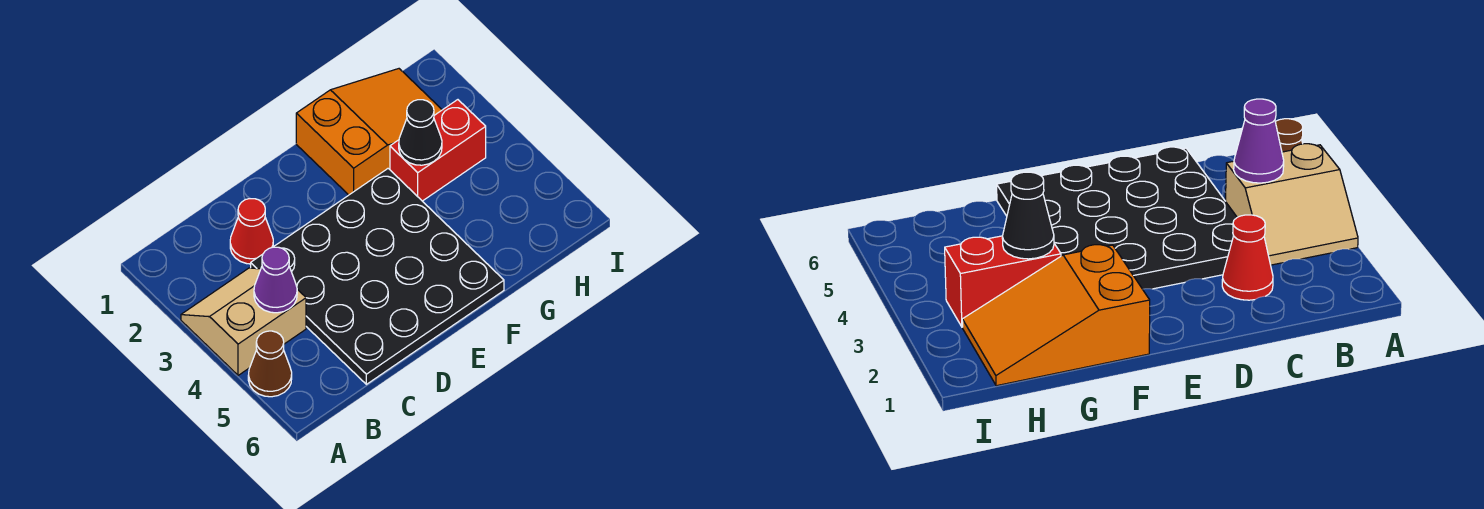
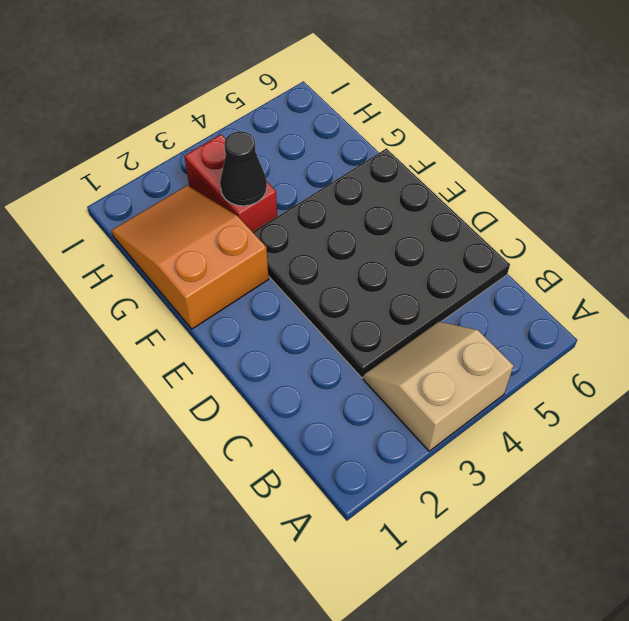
tan 2x2 slope [363,322,514,451] -> tan 2x2 slope turned to [181,268,306,375]
none -> brown 1x1 cone [248,331,292,397]
none -> red 1x1 cone [230,199,273,264]

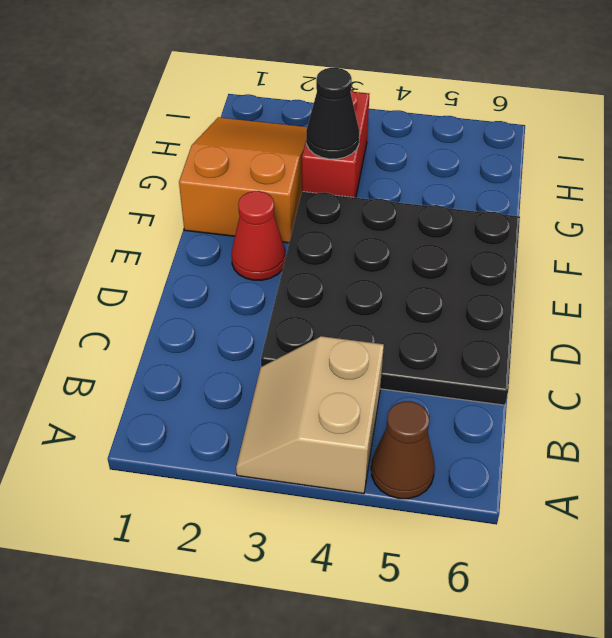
red 1x1 cone [232,191,285,280] -> red 1x1 cone moved to [230,199,273,264]
none -> purple 1x1 cone [254,247,297,313]

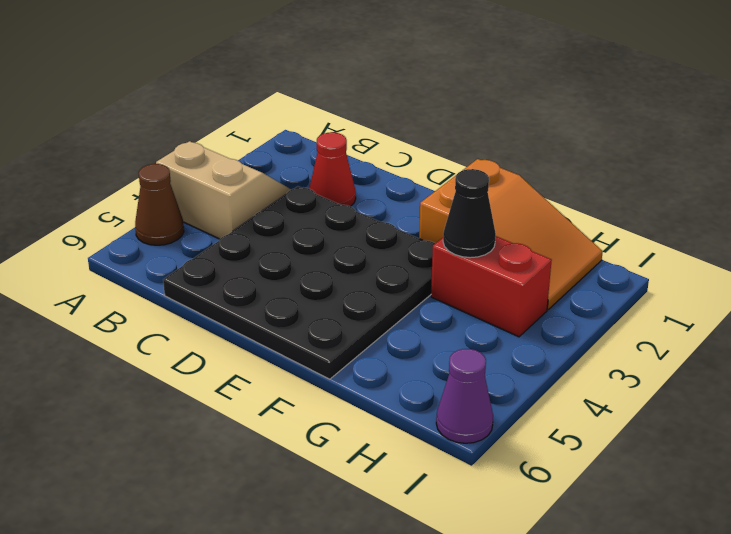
purple 1x1 cone [436,349,493,443] -> purple 1x1 cone moved to [254,247,297,313]

